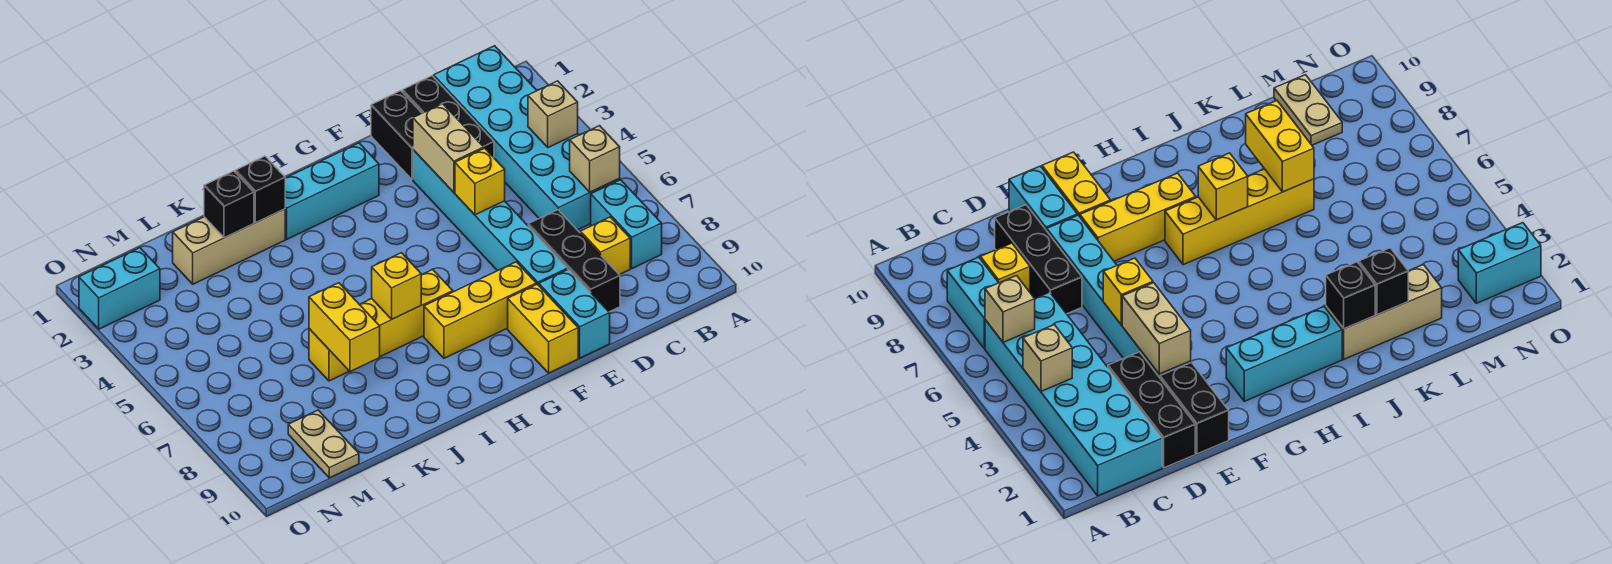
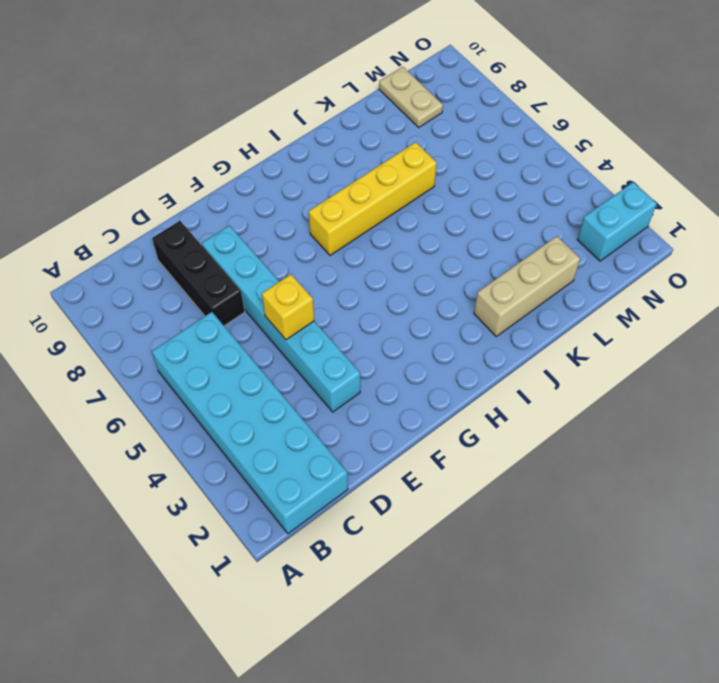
none -> cyan 1x2 brick [591,180,662,268]
none -> yellow 1x1 brick [580,217,630,275]
none -> black 1x3 brick [402,76,494,157]

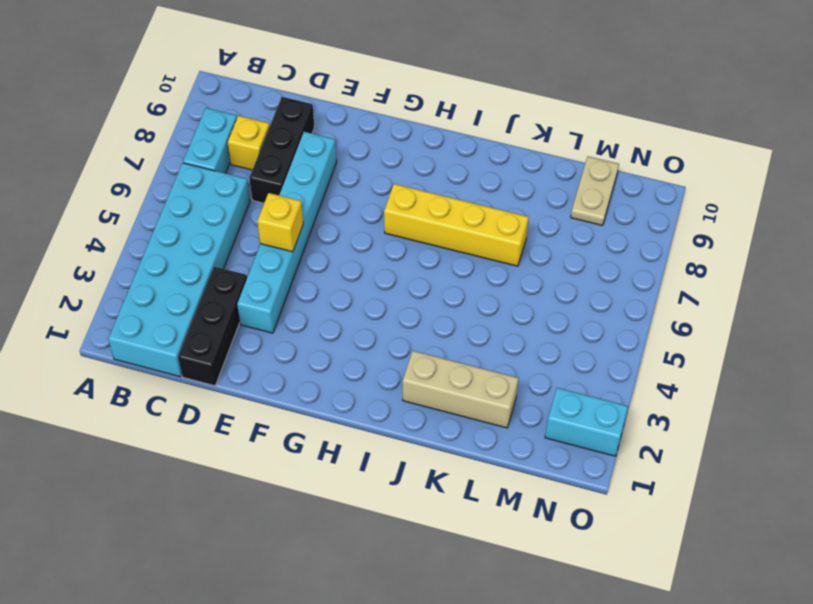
none -> black 1x2 brick [371,91,422,179]
none -> cyan 1x2 brick [539,269,610,358]
none -> yellow 1x3 brick [424,262,536,358]

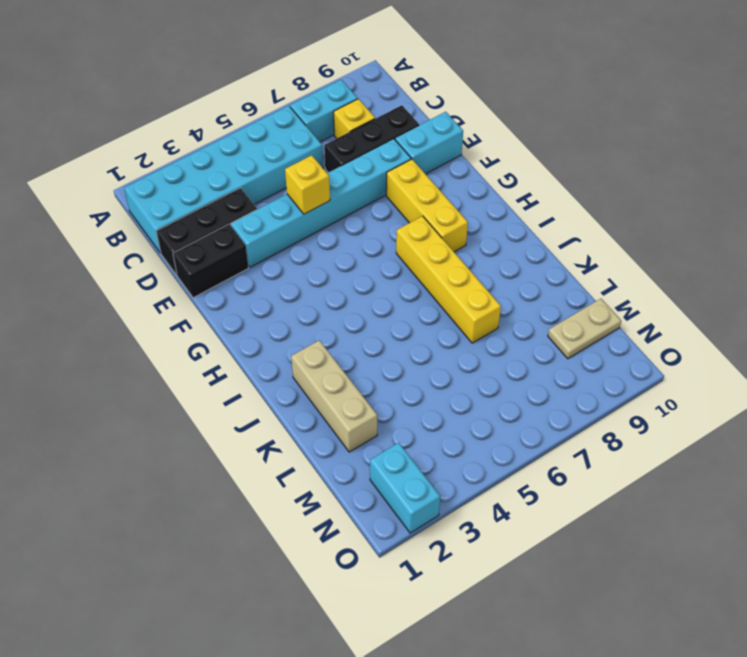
none -> yellow 1x2 brick [508,284,578,373]
none -> cyan 1x3 brick [285,143,379,239]
none -> tan 1x1 brick [528,81,578,147]

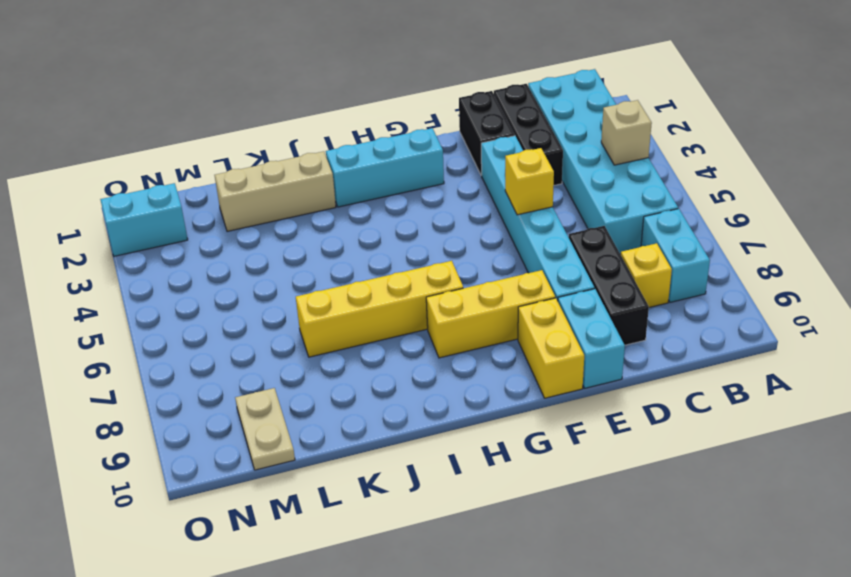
none -> tan 1x1 brick [570,126,620,192]
none -> tan 1x2 brick [413,104,484,192]
none -> yellow 1x1 brick [372,253,421,319]

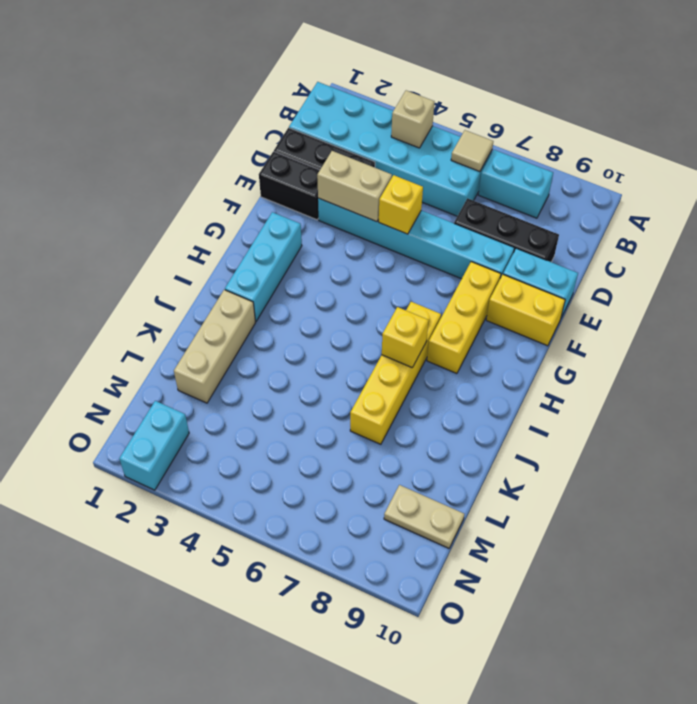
tan 1x1 tile [451,130,493,172] -> tan 1x1 brick [570,126,620,192]
none -> yellow 1x1 brick [580,217,630,275]
none -> black 1x1 brick [235,156,285,223]
none -> black 1x1 brick [204,171,254,238]

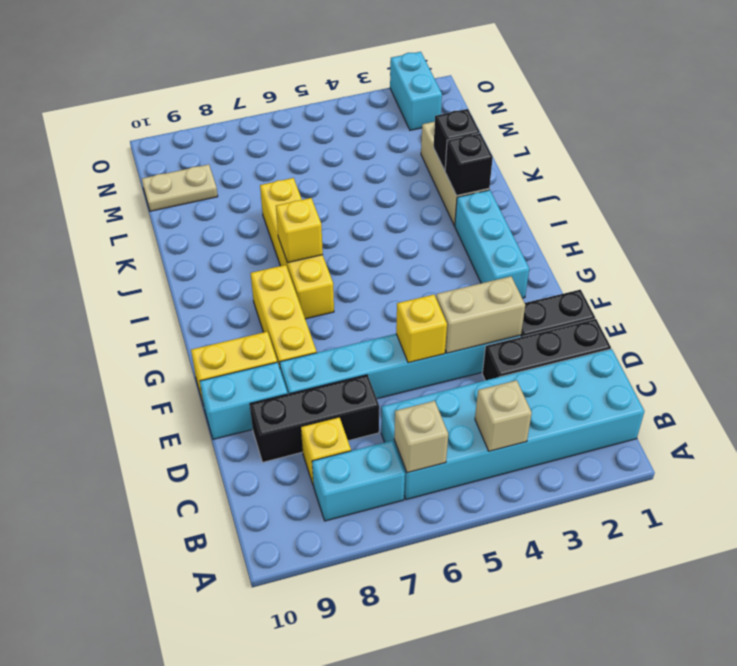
none -> yellow 1x2 brick [309,283,380,372]

